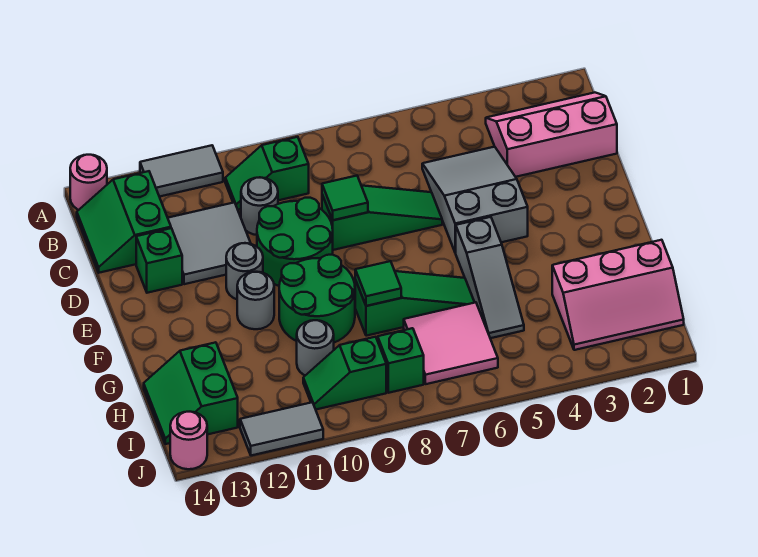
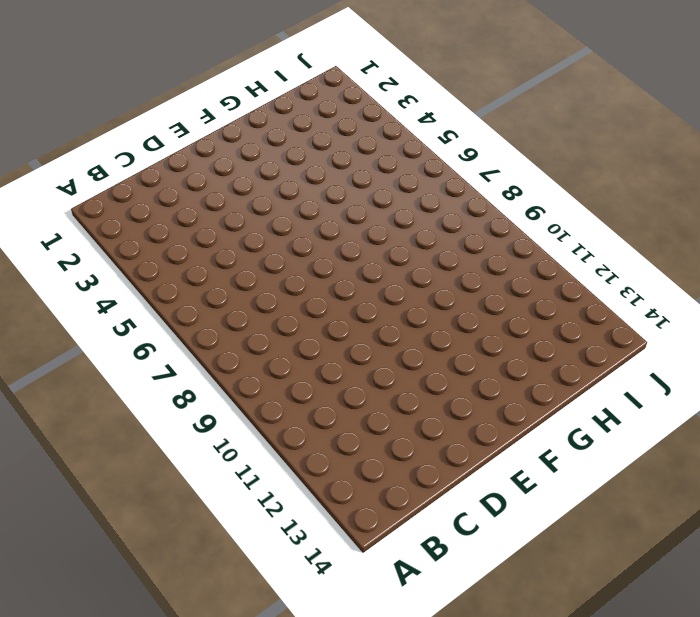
none -> grey 1x2 tile [140,145,223,197]
none -> pink 1x1 round brick [70,155,107,210]
none -> pink 2x3 slope [486,93,617,177]

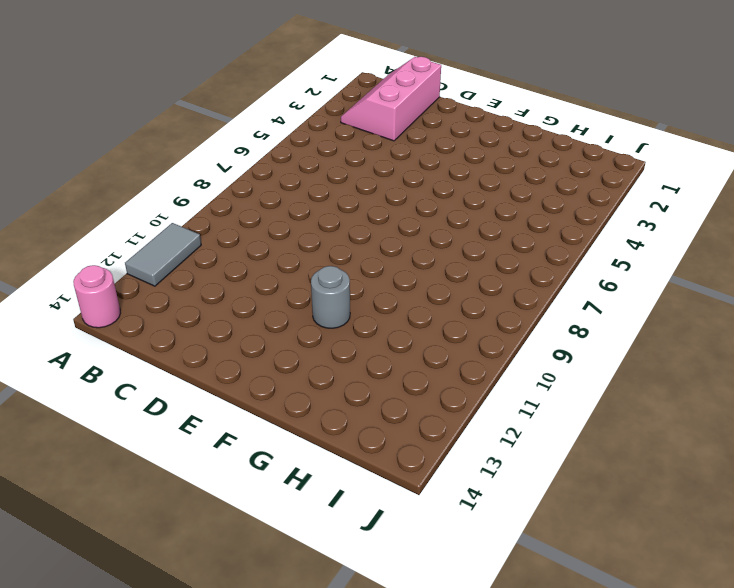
none -> green 1x2 slope [225,137,309,210]
none -> green 2x2 slope [77,171,171,273]
none -> grey 2x3 slope [422,147,528,253]

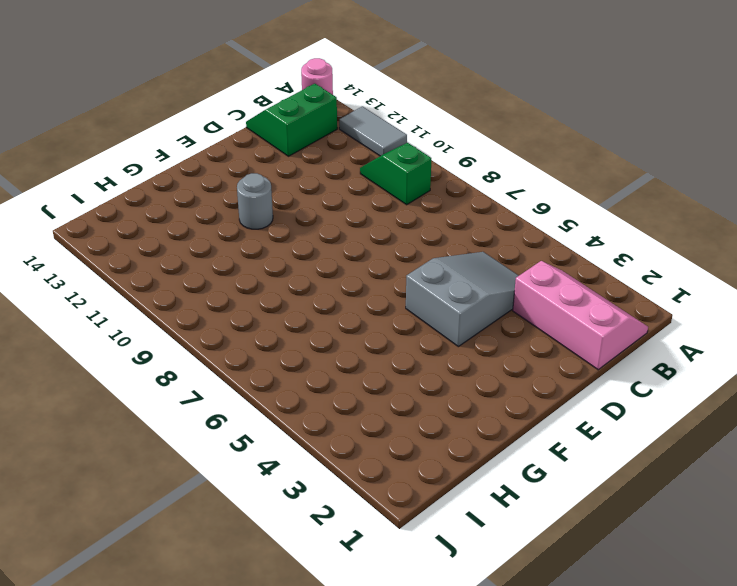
none -> grey 1x1 round brick [241,177,278,235]
none -> grey 2x2 tile [168,202,251,284]
none -> green 1x3 slope [322,185,442,250]

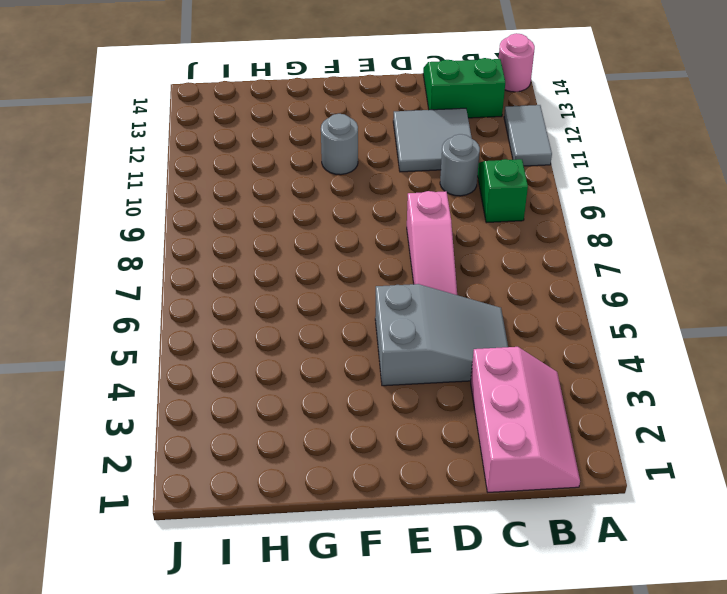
pink 1x3 slope [407,191,457,295] -> green 1x3 slope [322,185,442,250]
none -> green 2x2 round brick [257,198,333,286]
none -> green 1x1 brick [136,228,182,293]
none -> grey 1x1 round brick [226,243,263,299]

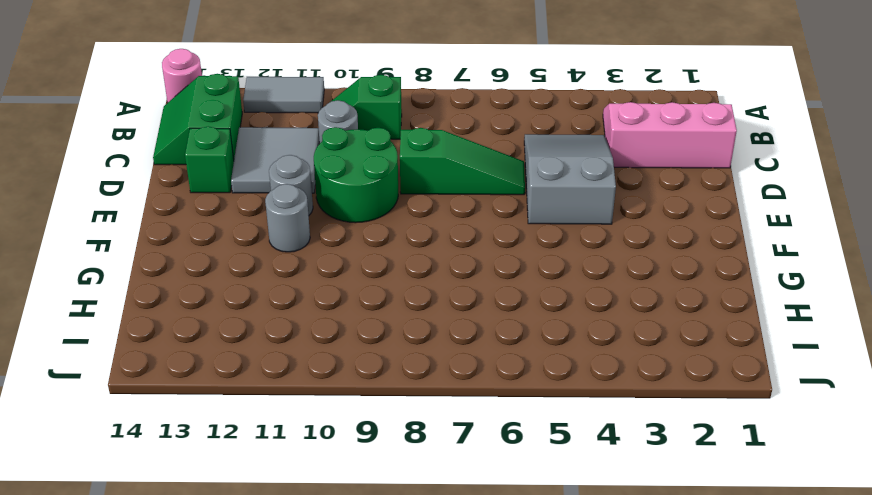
none -> grey 1x3 slope [456,217,524,338]
none -> green 2x2 round brick [279,255,355,342]
none -> green 1x3 slope [355,271,475,336]

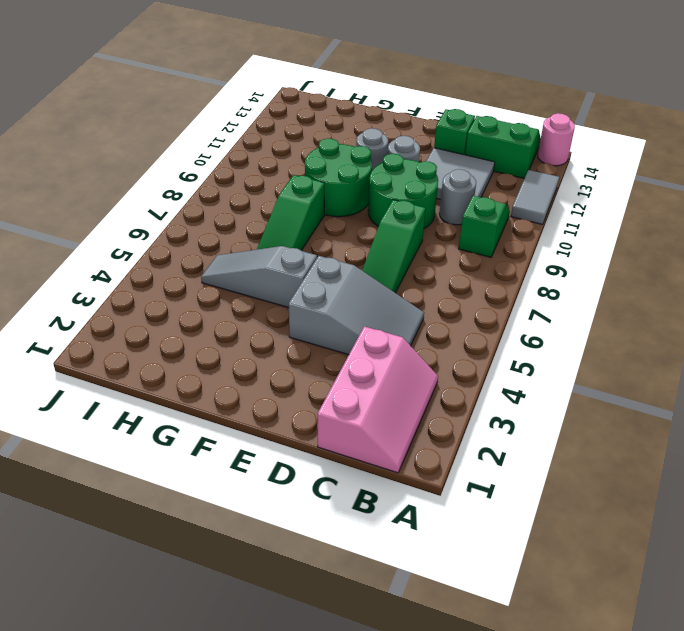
none -> pink 2x3 slope [552,240,684,350]
none -> pink 2x2 tile [404,302,498,384]
none -> grey 1x1 round brick [297,320,334,375]

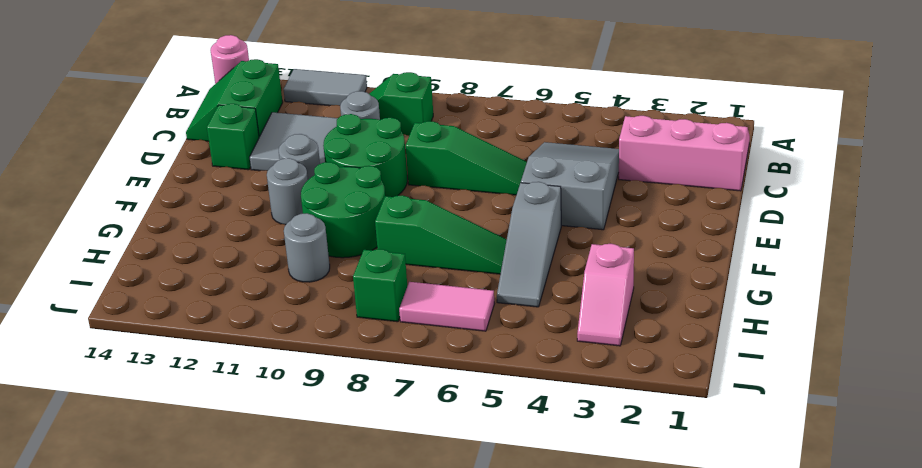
pink 1x2 slope [577,244,634,346] -> pink 2x3 slope [552,240,684,350]
pink 1x2 tile [399,282,495,331] -> pink 2x2 tile [404,302,498,384]
none -> green 2x2 slope [144,342,238,444]
none -> green 1x2 slope [303,337,386,409]
none -> grey 1x2 tile [240,402,323,456]

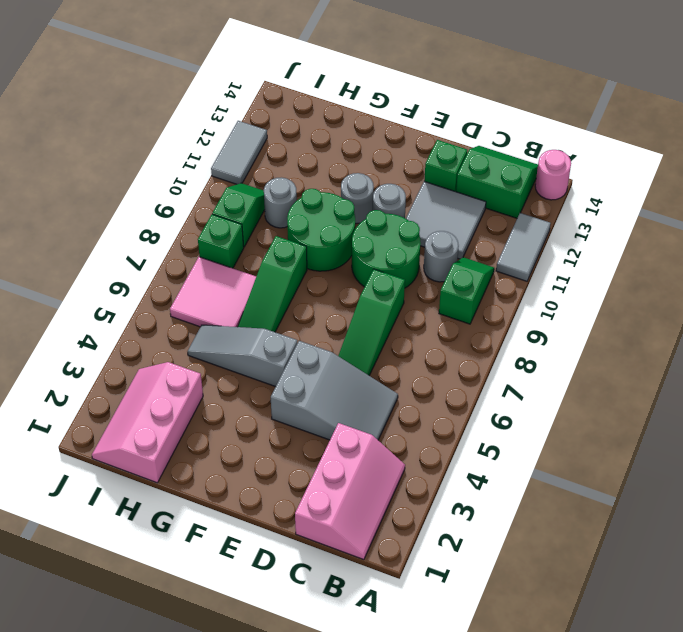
none -> green 2x2 slope [144,342,238,444]
none -> pink 1x1 round brick [170,412,207,469]
none -> green 1x1 tile [322,176,368,220]

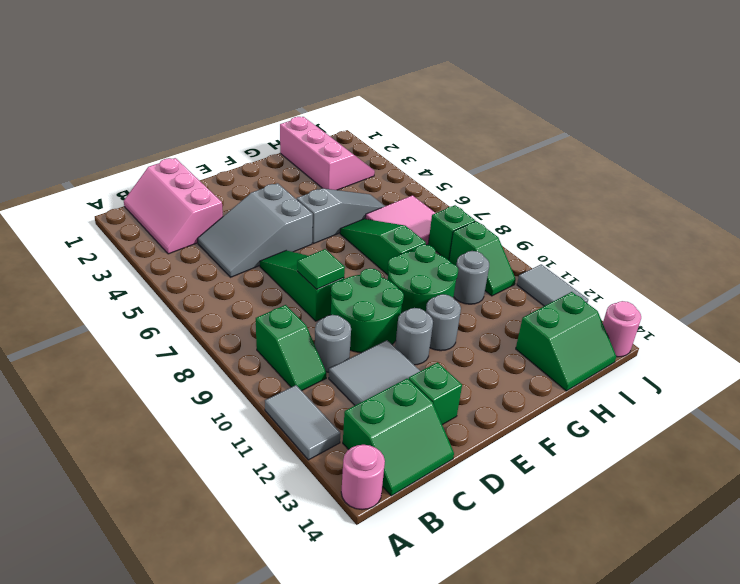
none -> green 1x1 tile [355,261,401,306]

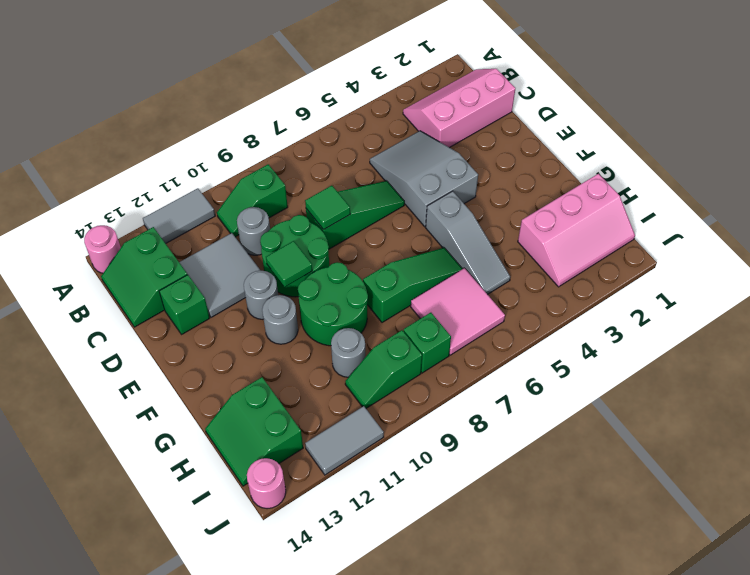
green 1x1 tile [266,241,312,287] -> green 1x1 tile moved to [355,261,401,306]

